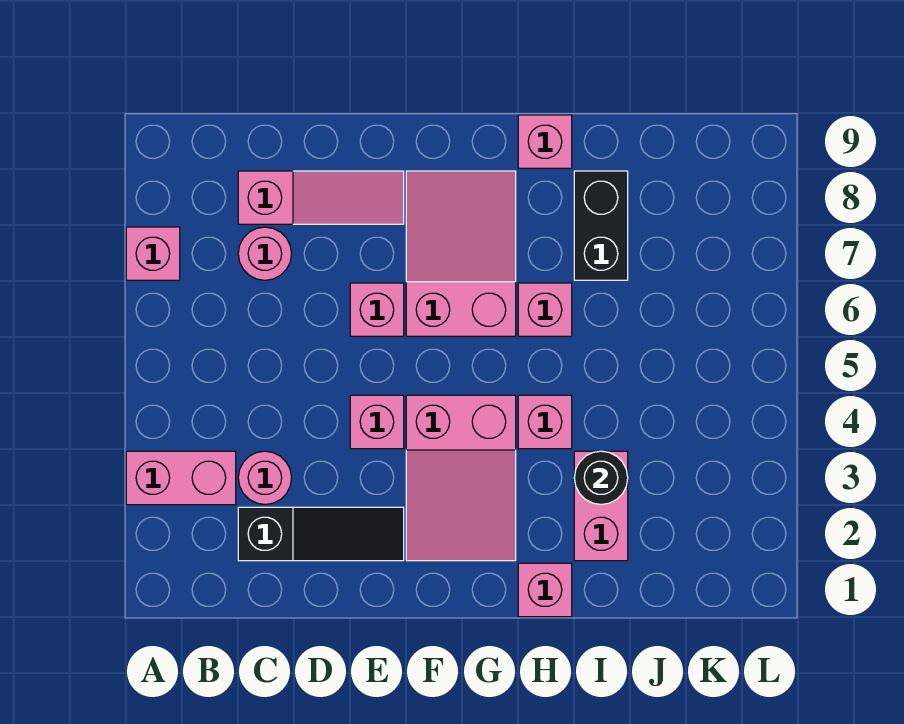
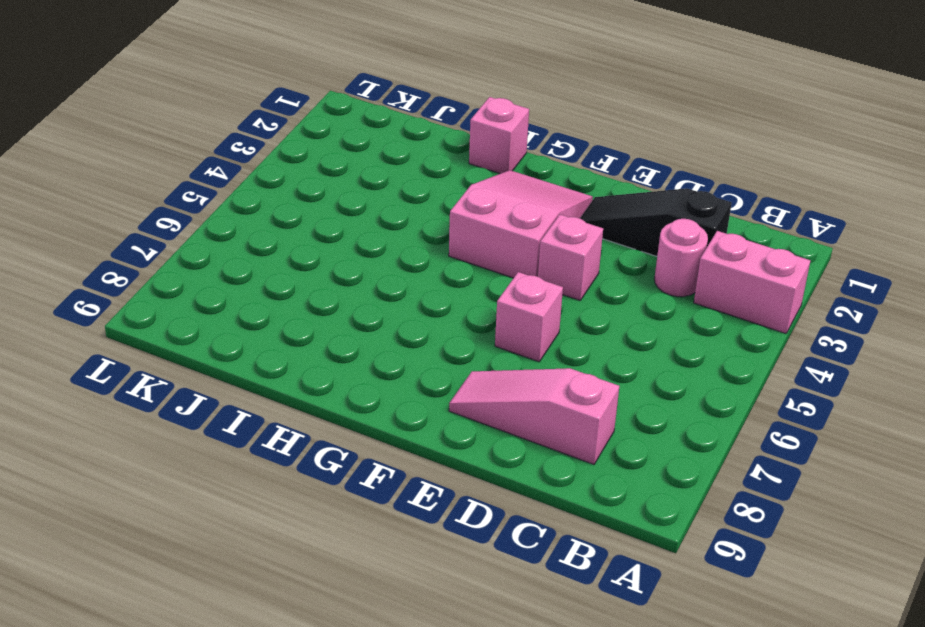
none -> pink 1x1 brick [126,227,180,280]
none -> pink 1x1 round brick [238,227,292,280]
none -> pink 2x3 slope [406,171,516,336]

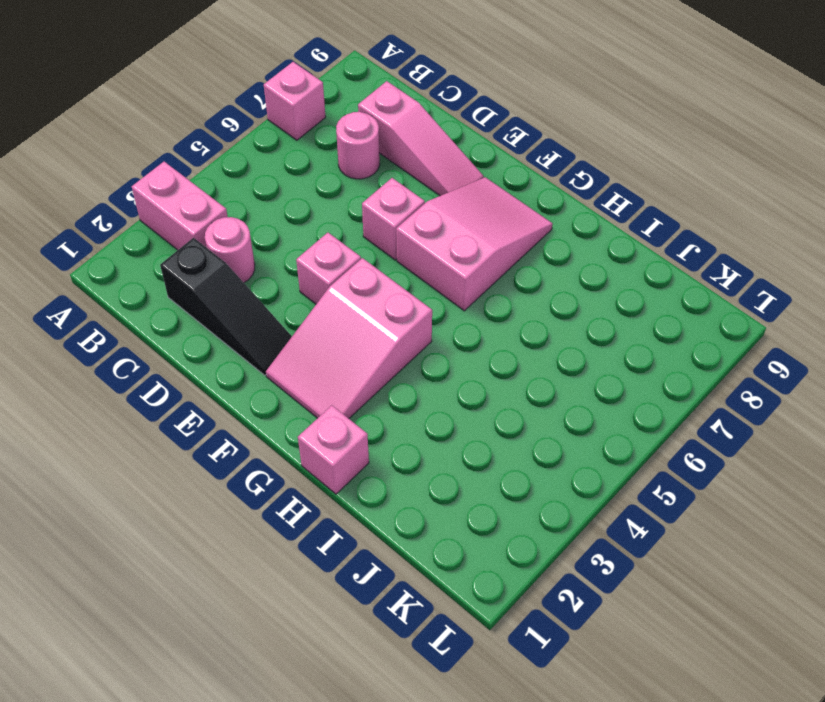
none -> pink 1x1 brick [518,395,572,449]
none -> pink 1x1 brick [518,283,572,336]
none -> pink 1x1 brick [518,115,572,168]

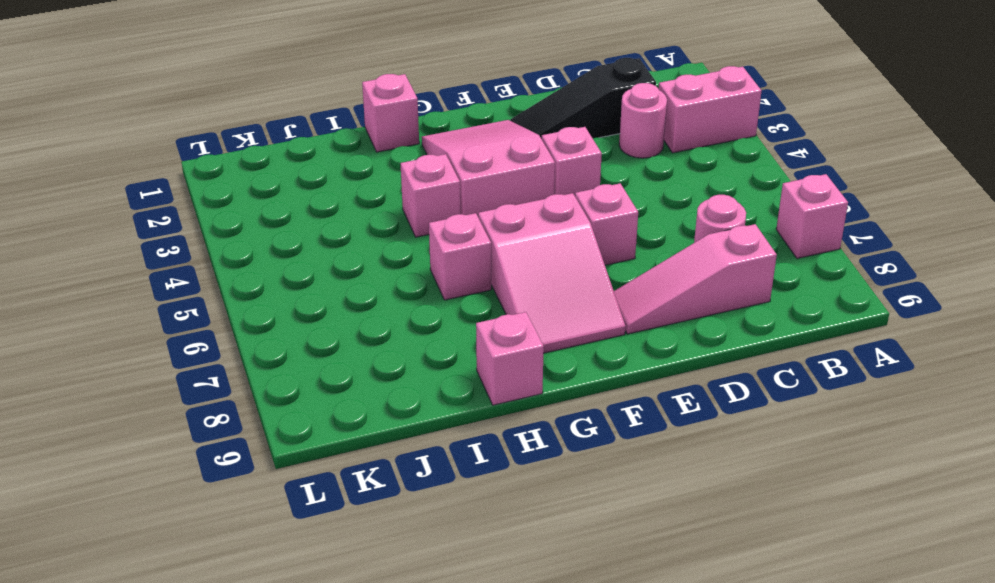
none -> pink 1x2 brick [574,451,628,561]
none -> black 1x2 brick [574,171,628,280]
none -> black 1x1 round brick [574,451,628,504]

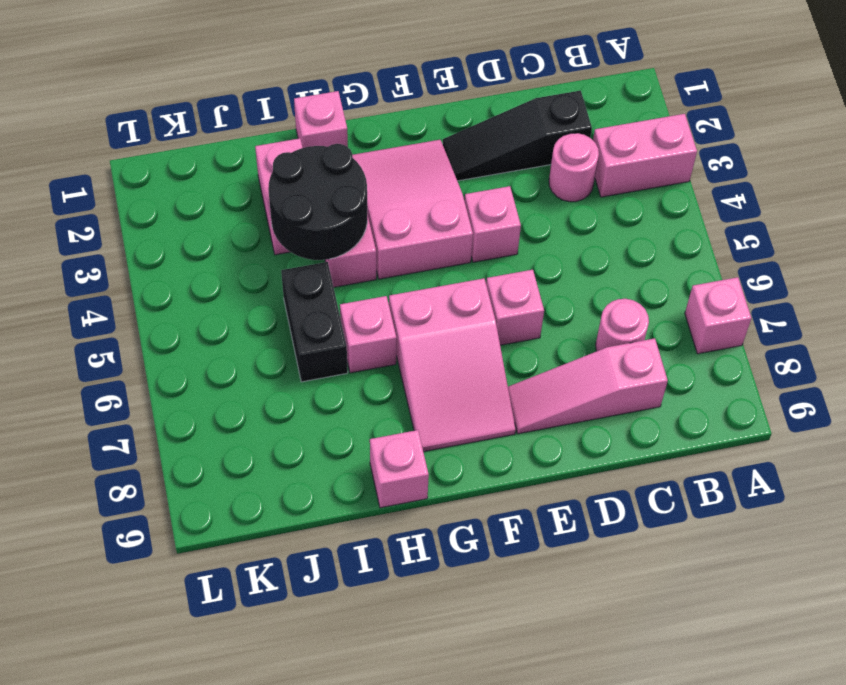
black 2x2 round brick [268,144,367,260] -> black 1x1 round brick [574,451,628,504]
black 1x2 brick [281,262,348,382] -> black 1x2 brick moved to [574,171,628,280]

